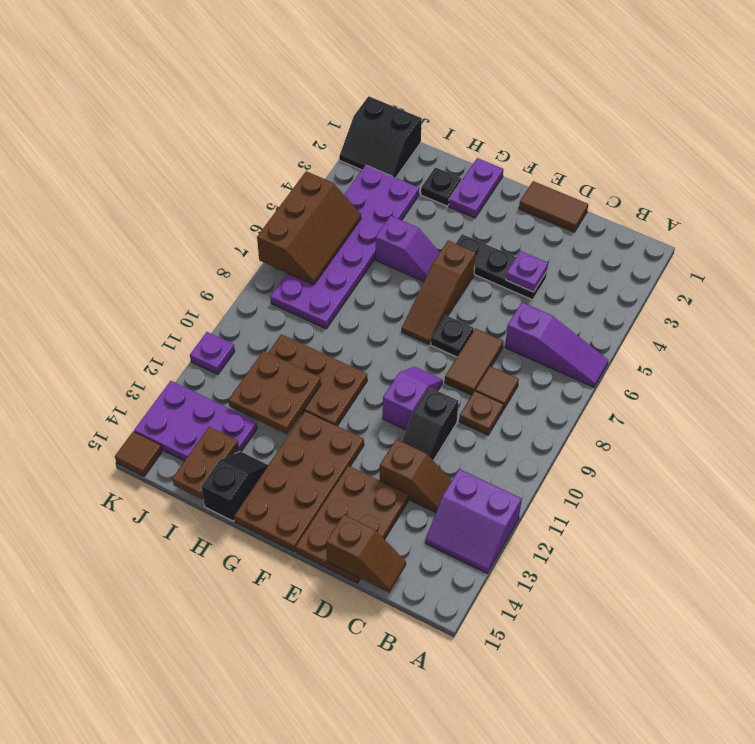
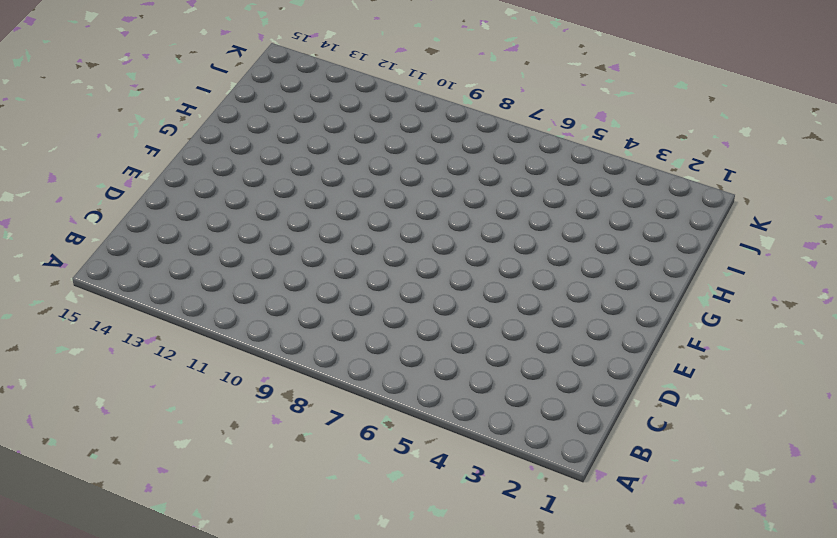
none -> purple 1x3 slope [505,302,608,387]
none -> purple 2x2 slope [425,469,522,573]
none -> brown 1x1 tile [475,366,519,410]

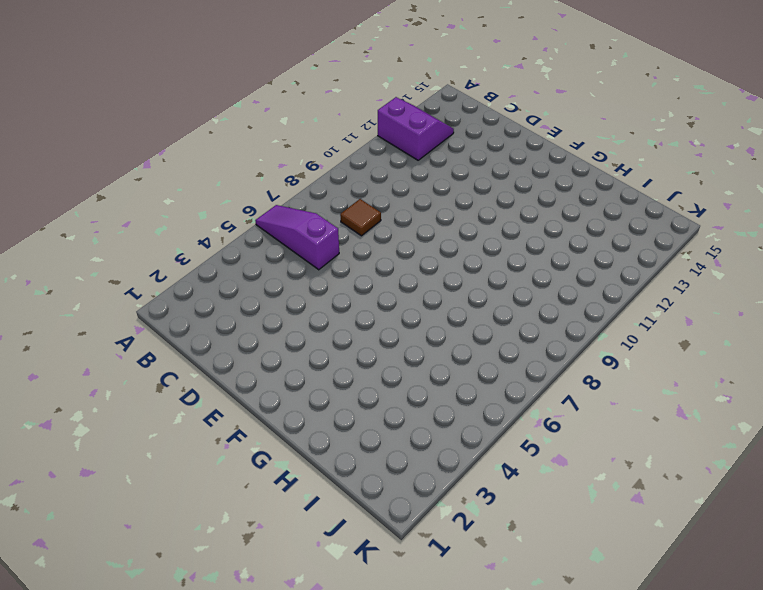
none -> brown 1x1 plate [459,391,504,435]
none -> brown 1x2 slope [380,439,452,513]
none -> brown 1x2 tile [519,181,588,232]

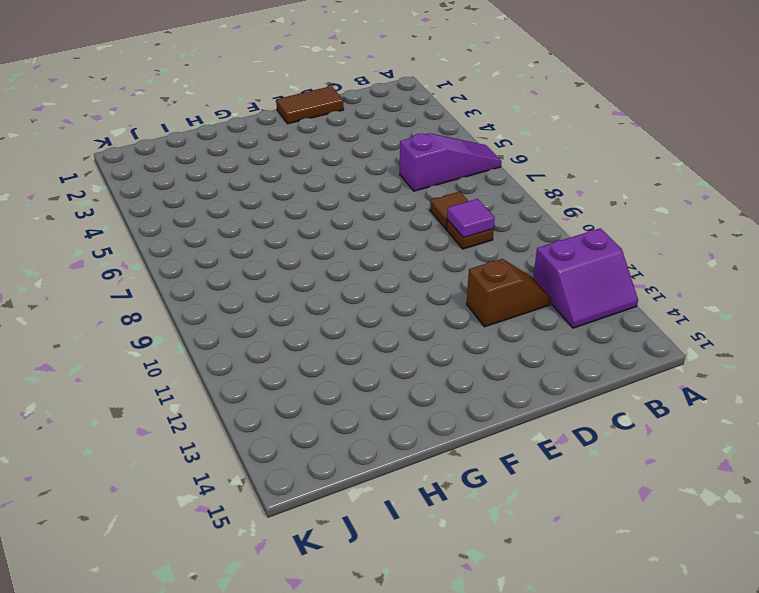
purple 1x1 tile [447,199,495,238] -> none
none -> black 1x3 plate [456,234,547,300]
none -> brown 1x2 tile [445,329,504,395]
none -> black 1x2 slope [402,387,459,460]

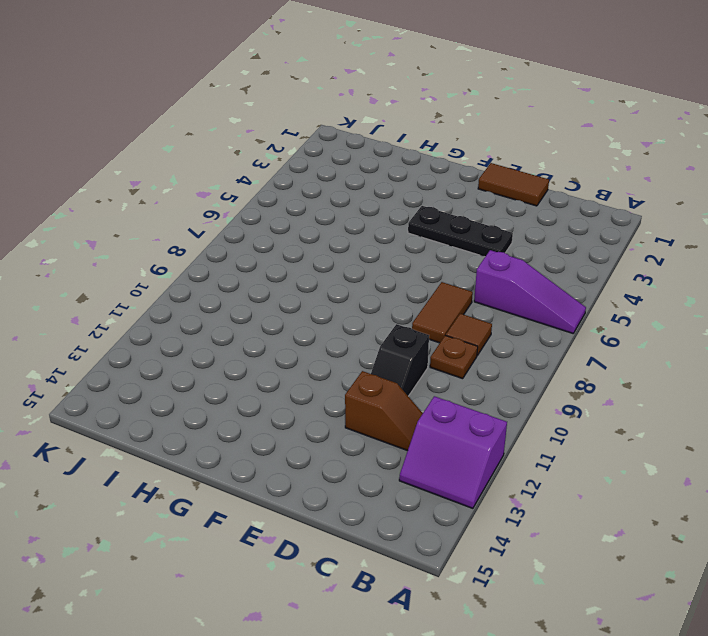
none -> brown 2x3 plate [296,466,408,583]
none -> black 1x1 plate [431,316,474,357]
none -> purple 1x2 slope [383,367,443,430]

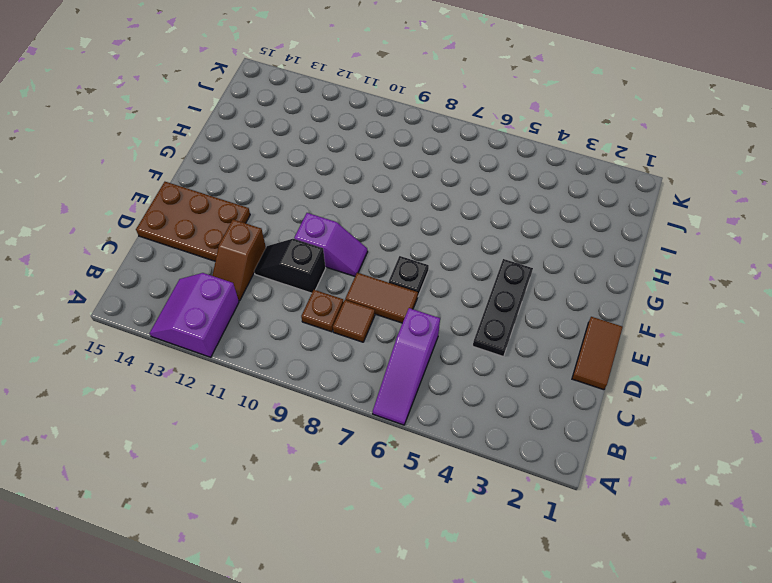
none -> brown 1x3 slope [402,241,476,344]
none -> brown 2x4 plate [234,411,364,552]
none -> purple 1x2 plate [449,158,503,218]

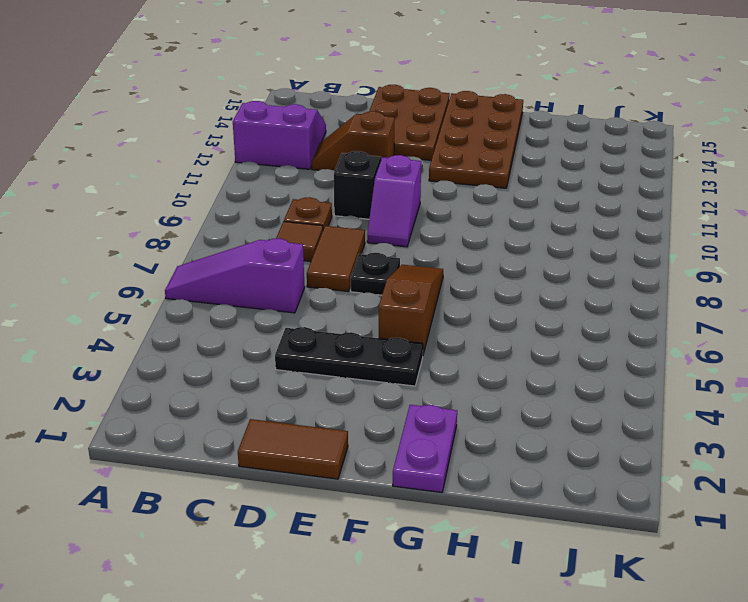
none -> purple 1x2 slope [376,216,440,282]
none -> brown 2x3 plate [268,334,367,426]
none -> black 1x1 plate [421,167,461,206]

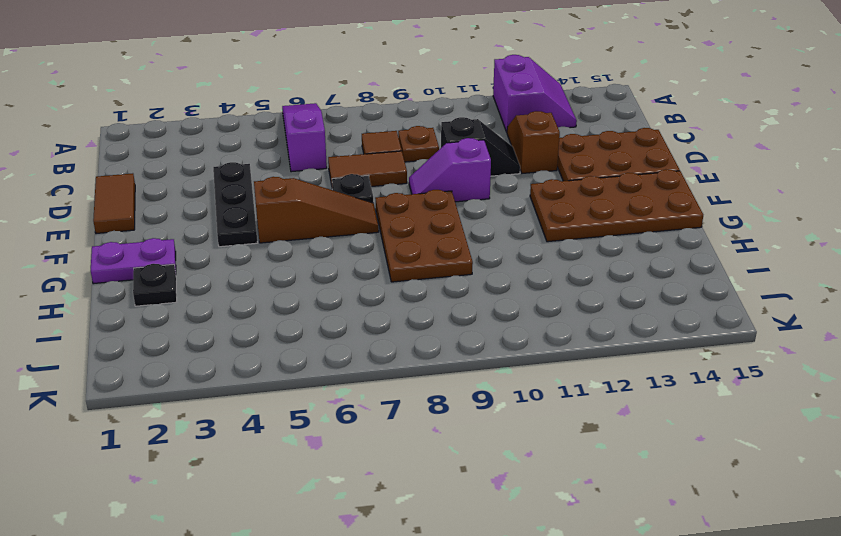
brown 2x3 plate [375,190,473,282] -> brown 2x3 plate moved to [268,334,367,426]
none -> purple 1x2 slope [376,216,440,282]
none -> black 1x2 slope [201,451,268,521]
none -> purple 2x6 plate [271,165,419,329]

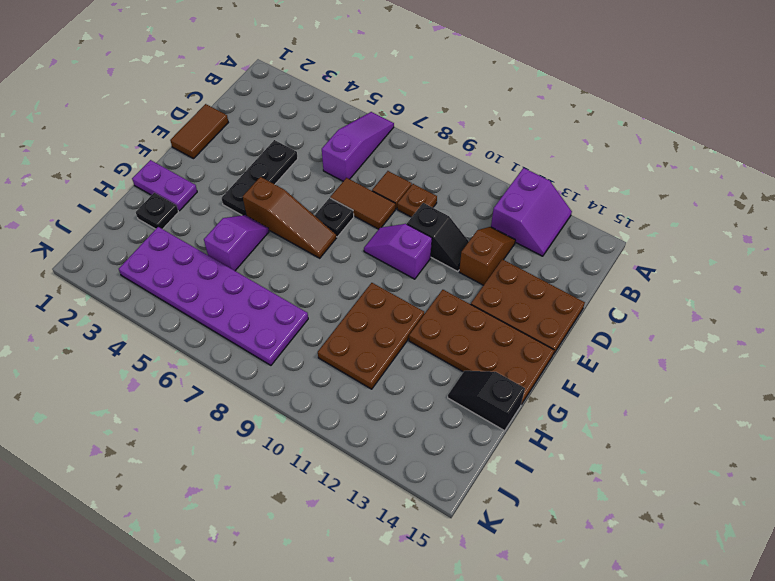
none -> purple 2x3 plate [134,381,257,461]
none -> black 2x2 slope [339,96,422,178]
none -> purple 1x1 plate [190,332,235,374]

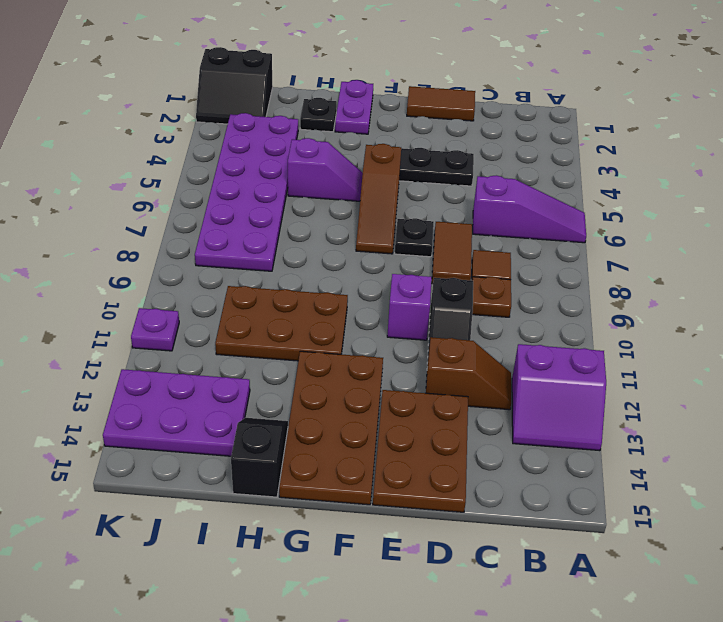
none -> brown 1x1 tile [115,431,162,476]
none -> brown 1x2 slope [326,515,406,592]
none -> purple 1x1 plate [506,251,548,292]

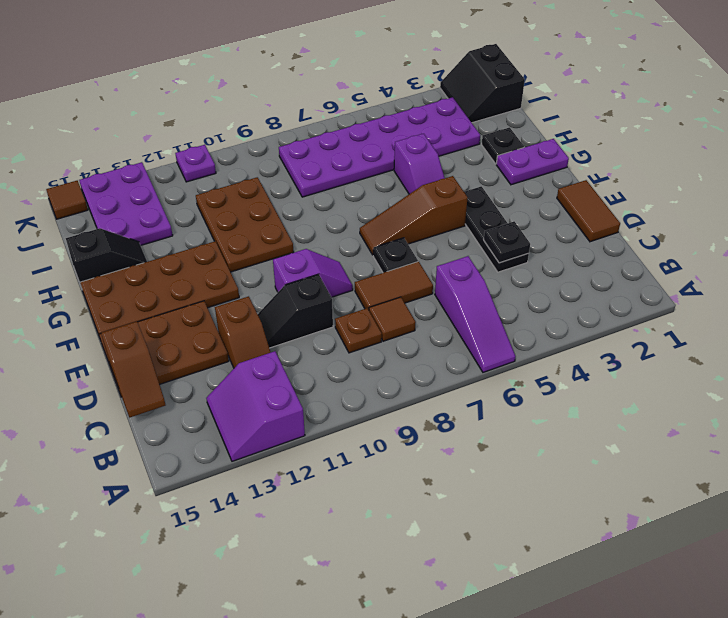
black 1x1 plate [484,221,530,263] -> purple 1x1 plate [506,251,548,292]
none -> brown 2x2 plate [229,351,321,434]
none -> brown 1x2 plate [173,427,238,499]
none -> brown 2x3 slope [257,171,361,285]

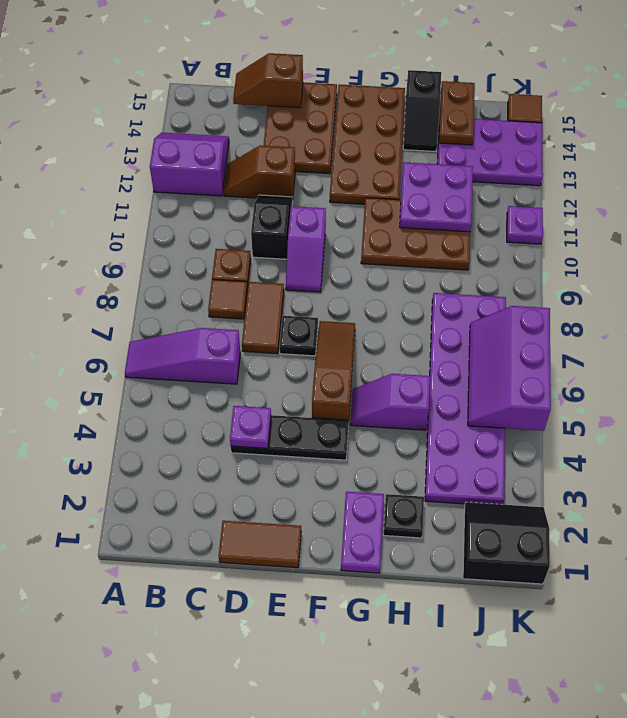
purple 2x2 plate [400,162,473,232] -> brown 2x2 plate [229,351,321,434]
purple 2x3 slope [468,306,551,431] -> brown 2x3 slope [257,171,361,285]

